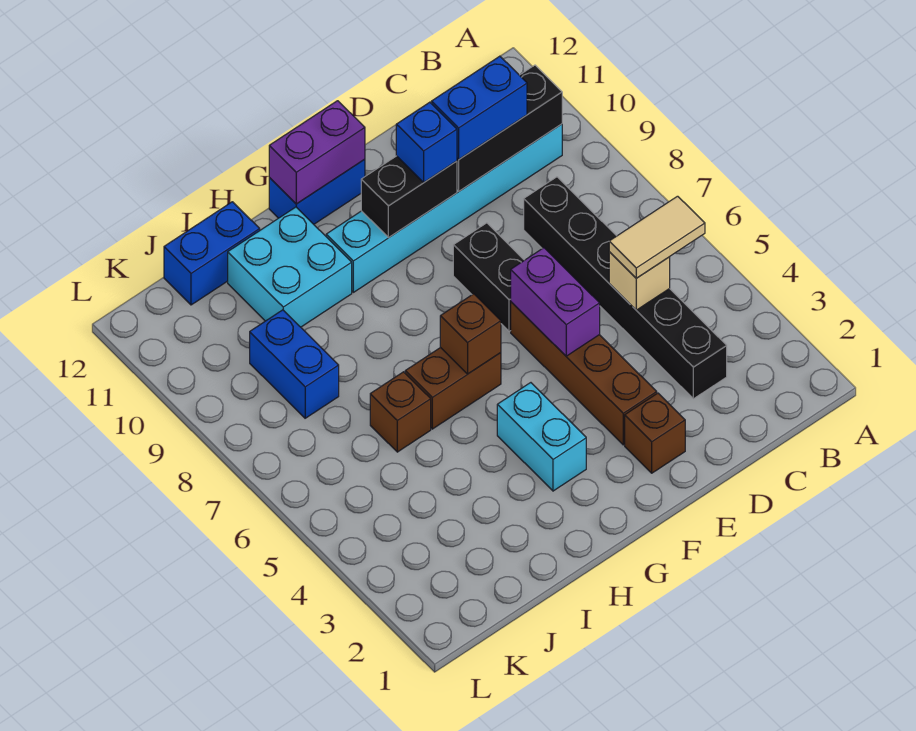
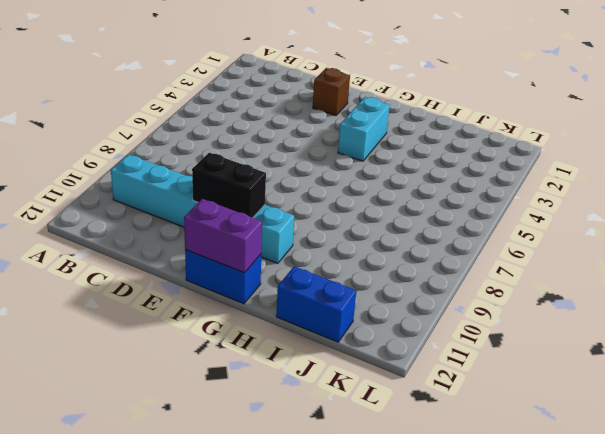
none -> black 1x6 brick [524,177,727,399]
none -> brown 1x4 brick [511,302,657,445]
none -> black 1x2 brick [453,223,524,331]

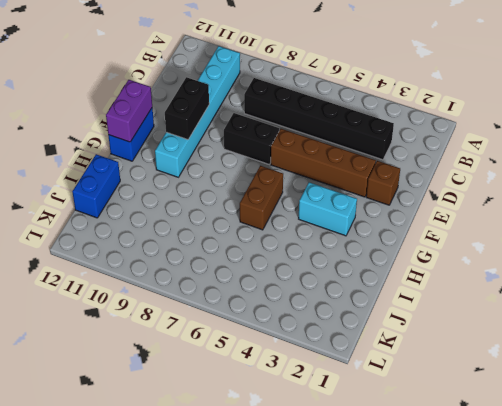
none -> cyan 2x2 brick [228,207,352,327]
none -> brown 1x1 brick [370,372,431,452]
none -> blue 1x2 brick [250,310,339,418]

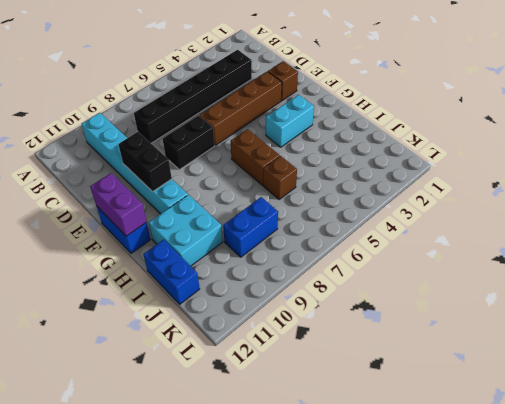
none -> black 1x3 brick [457,65,562,191]
none -> tan 1x1 brick [609,252,670,310]
none -> purple 1x2 brick [511,248,600,356]

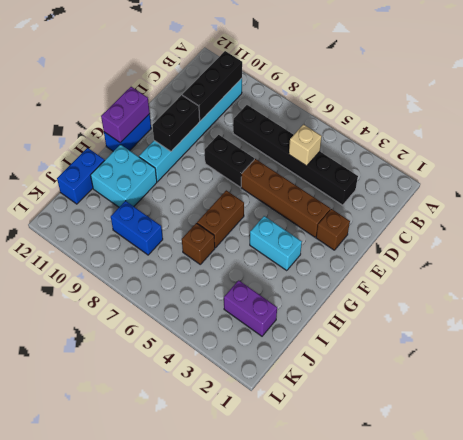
purple 1x2 brick [224,280,277,336] -> purple 1x2 brick moved to [511,248,600,356]
none -> brown 1x1 brick [440,294,501,374]
none -> tan 1x2 tile [609,196,705,278]
none -> blue 1x2 brick [432,56,527,160]

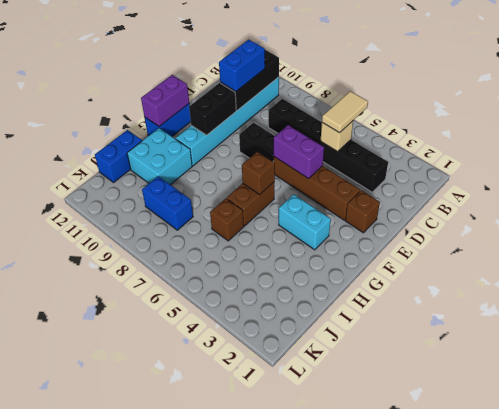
none -> blue 1x1 brick [396,102,457,182]

